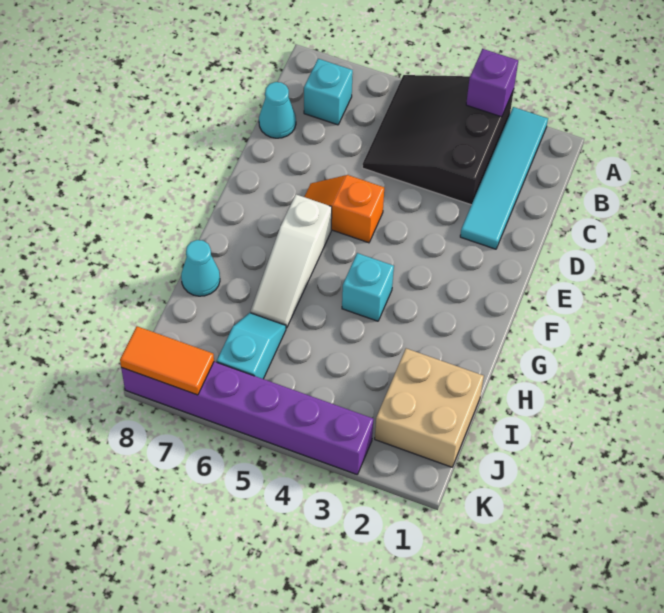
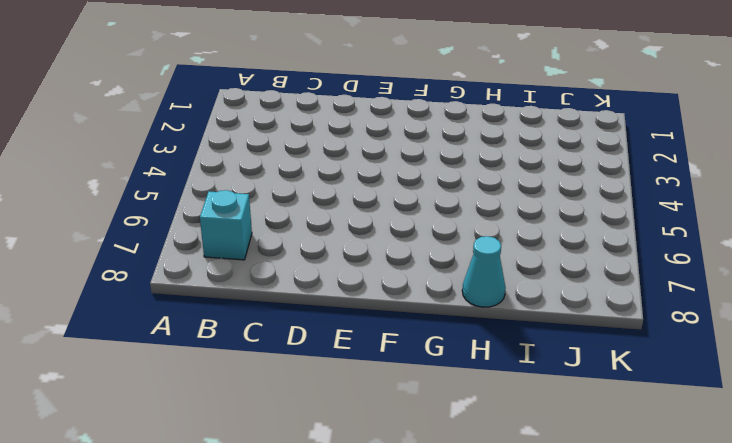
none -> cyan 1x4 tile [460,107,548,249]
none -> black 3x3 slope [362,75,514,205]
none -> cyan 1x1 cone [259,82,296,138]

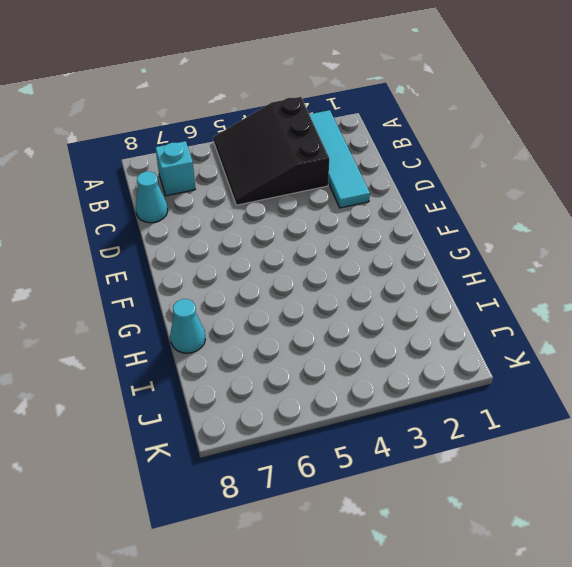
none -> orange 1x2 slope [304,175,384,243]
none -> white 1x3 slope [250,194,332,328]
none -> cyan 1x1 brick [342,253,394,321]

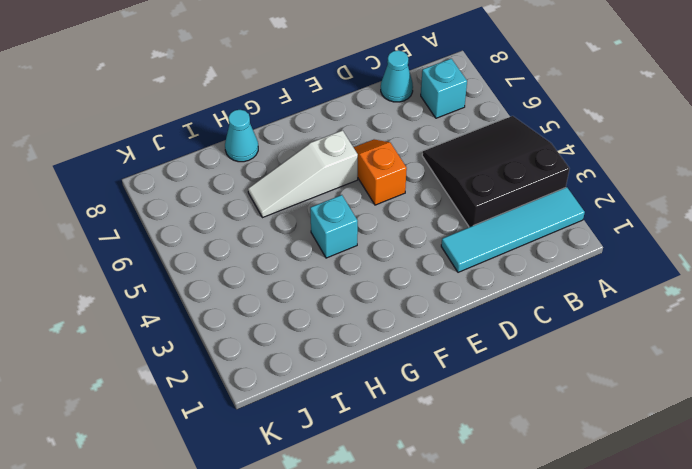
none -> tan 2x2 brick [375,348,484,467]
none -> cyan 1x2 slope [217,313,286,379]
none -> purple 1x6 brick [121,362,373,474]

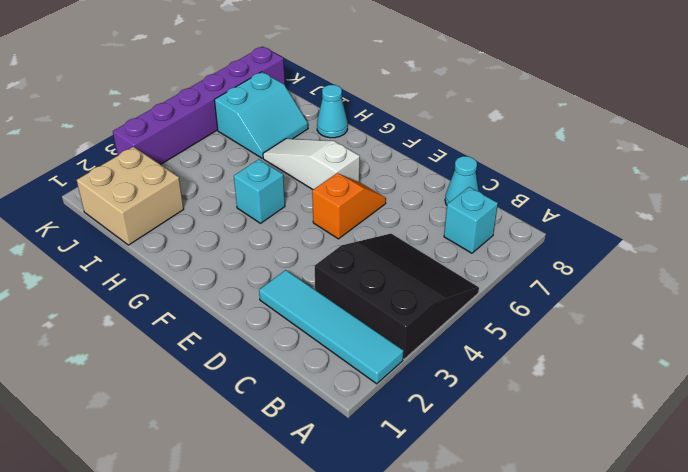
cyan 2x2 slope [214,72,308,158] -> cyan 1x2 slope [217,313,286,379]
none -> purple 1x1 brick [466,49,518,117]
none -> orange 1x2 tile [120,326,214,395]

